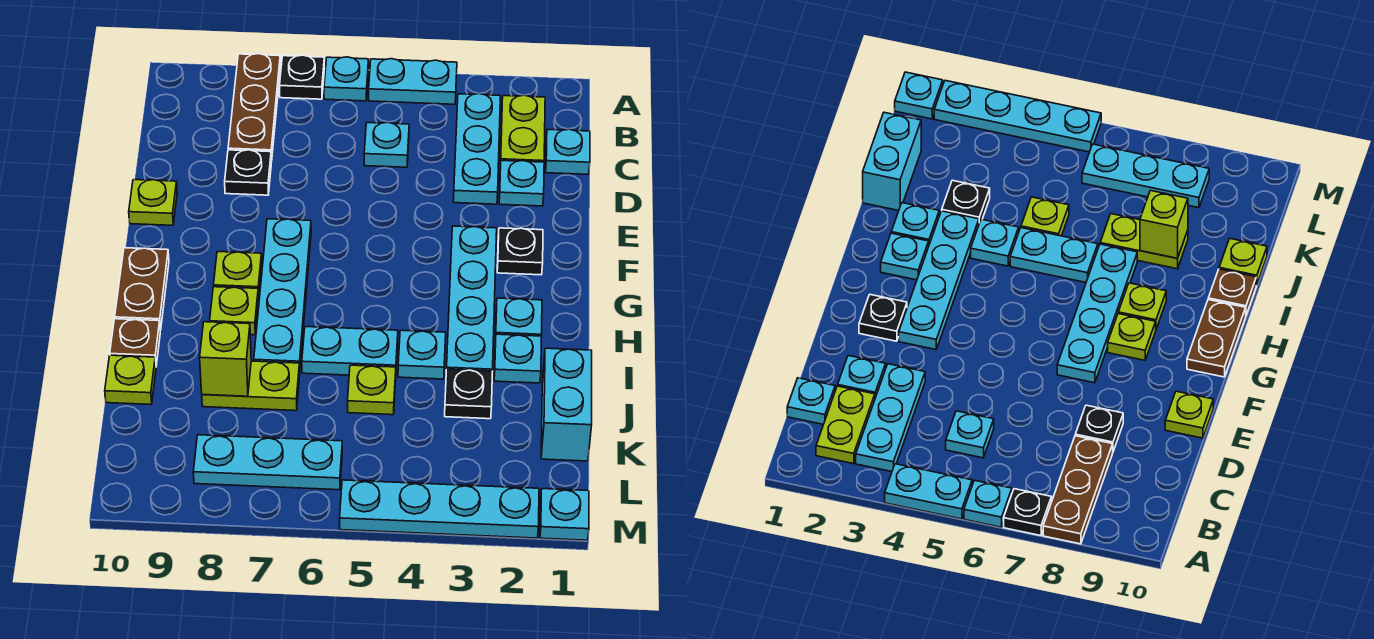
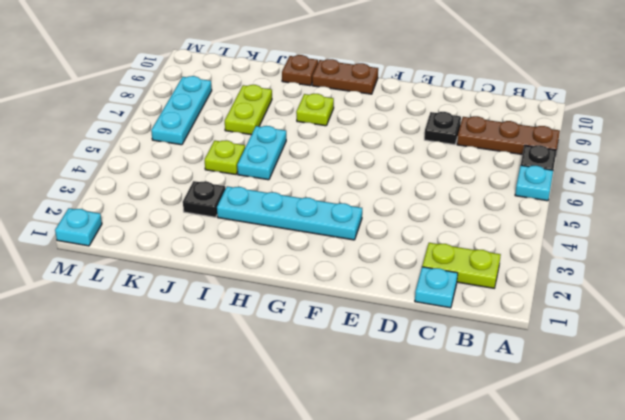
none -> cyan 1x2 plate [369,59,457,104]
none -> cyan 1x3 plate [453,94,500,204]
none -> cyan 1x1 plate [364,122,409,167]
none -> cyan 1x1 plate [499,161,544,206]

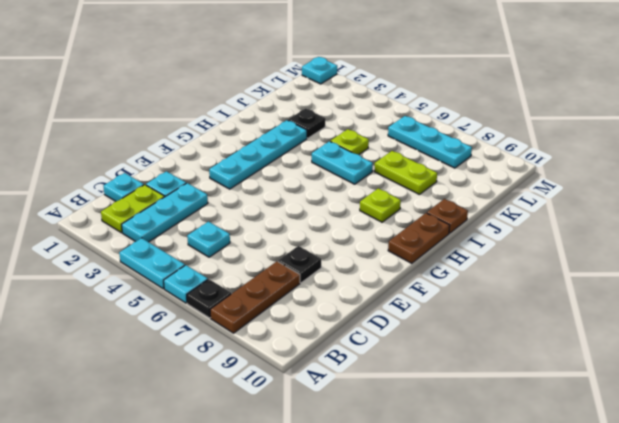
none -> lime 1x1 plate [129,180,177,225]
none -> black 1x1 plate [497,228,543,275]
none -> cyan 1x4 plate [254,219,311,367]
none -> lime 1x1 plate [214,252,262,298]

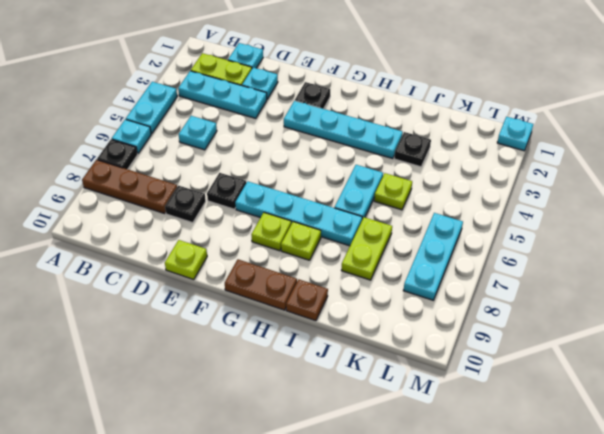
black 1x1 plate [207,173,246,209] -> none
none -> cyan 1x1 plate [495,298,542,341]
none -> cyan 1x1 plate [494,334,541,383]
none -> cyan 1x1 plate [398,330,446,379]
none -> cyan 1x2 brick [541,348,592,461]

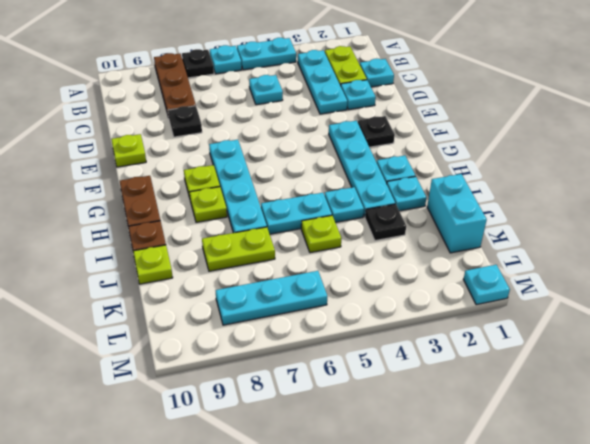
none -> cyan 1x4 plate [340,480,539,538]
none -> lime 1x1 brick [200,322,251,396]

